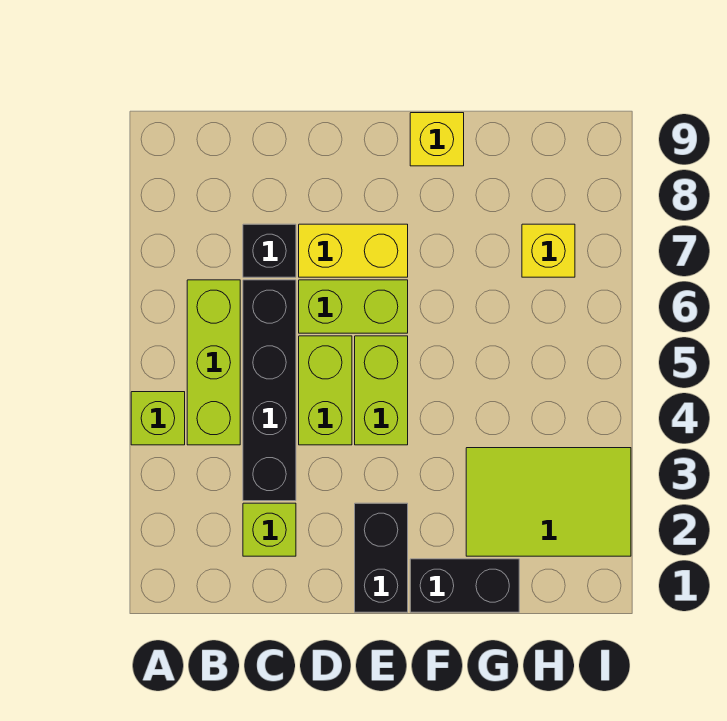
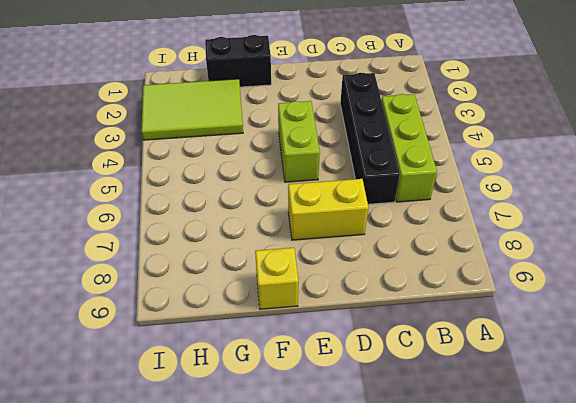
none -> lime 1x1 brick [131,392,185,445]
none -> lime 1x1 brick [243,503,296,556]
none -> black 1x1 brick [243,224,296,277]

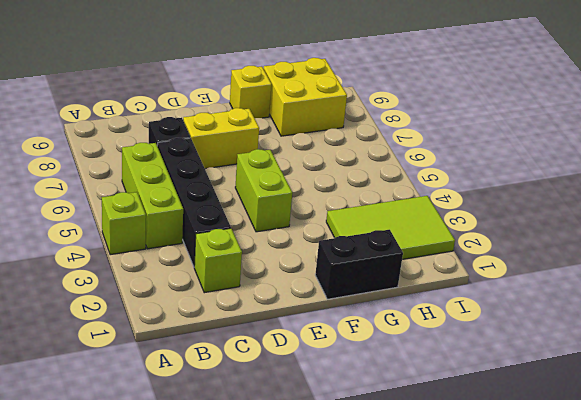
yellow 2x2 brick [263,58,347,136] -> none
none -> lime 1x2 brick [299,336,352,445]
none -> lime 1x2 brick [299,280,408,333]
none -> black 1x2 brick [355,503,408,612]

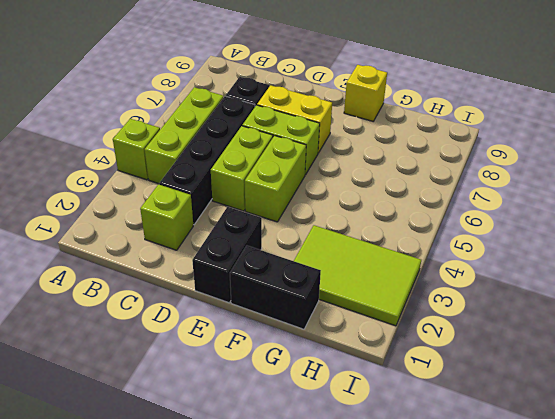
none -> yellow 1x1 brick [522,224,575,277]

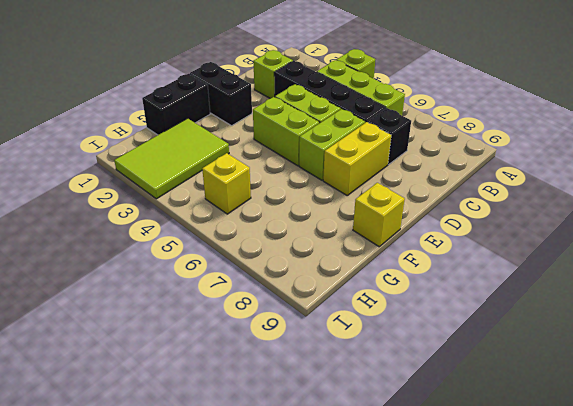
yellow 1x1 brick [202,153,251,214] -> yellow 1x1 brick moved to [522,224,575,277]

